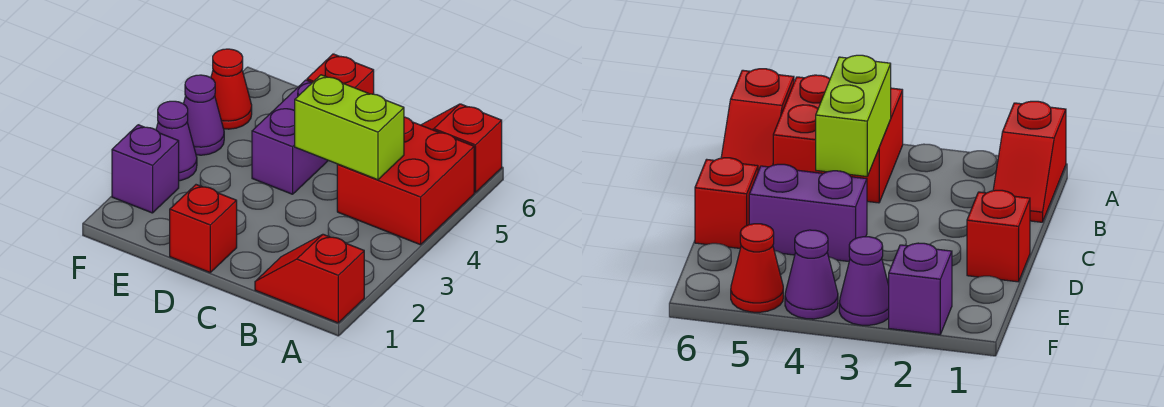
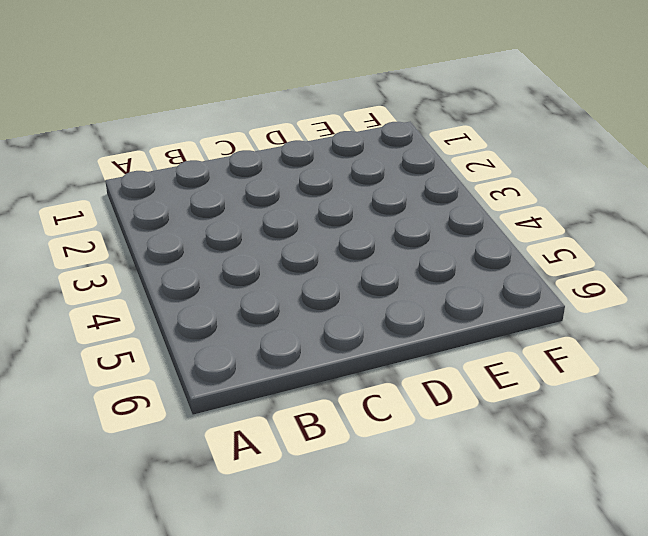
none -> red 1x2 slope [255,234,364,323]
none -> red 2x2 brick [337,117,474,245]

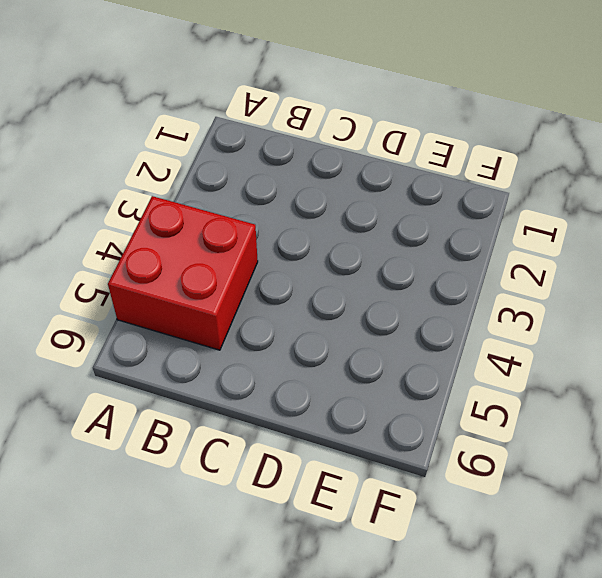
none -> red 1x2 slope [255,234,364,323]
none -> red 1x2 slope [421,104,502,193]

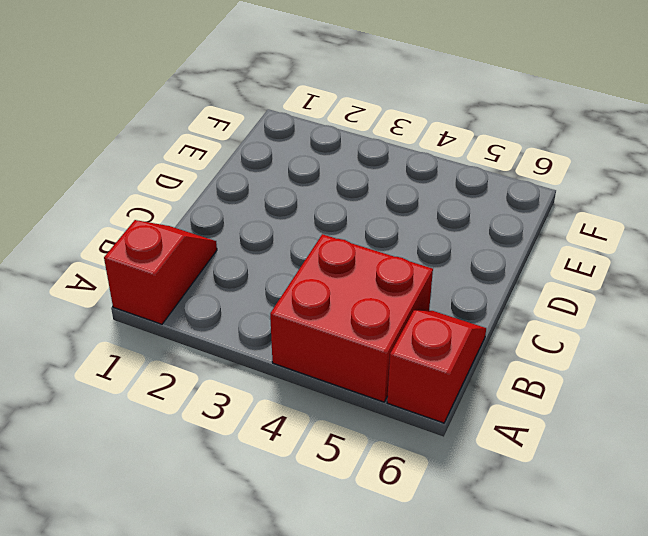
none -> red 1x1 brick [170,185,237,272]
none -> purple 1x2 brick [252,80,328,194]

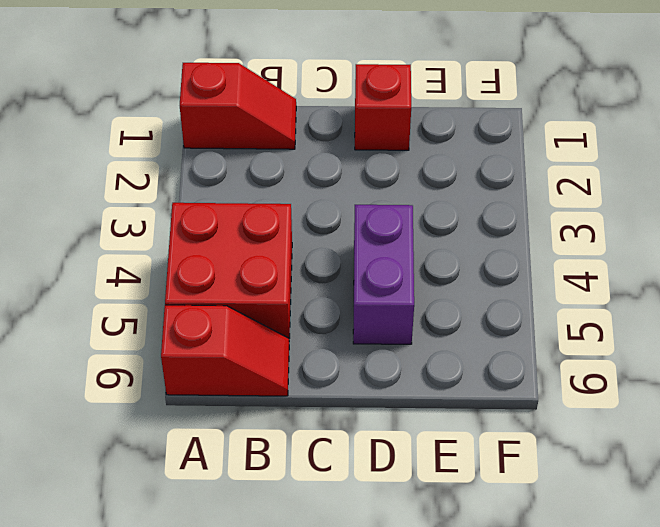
none -> red 1x1 brick [307,54,374,94]
none -> purple 1x1 brick [112,125,179,213]

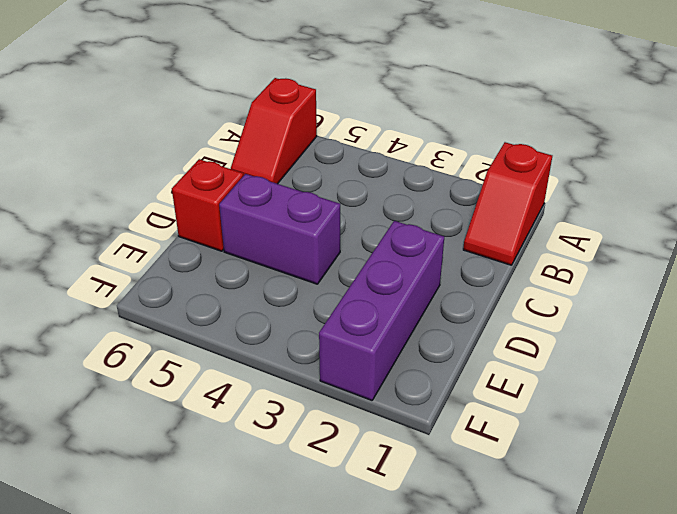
purple 1x3 brick [319,221,444,400] -> purple 1x1 brick [112,125,179,213]
none -> red 2x2 brick [337,117,474,245]
none -> red 1x1 brick [170,185,237,272]

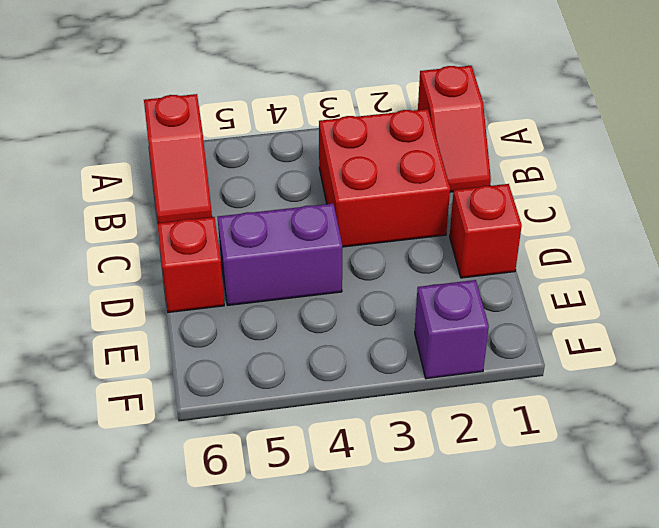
red 2x2 brick [319,109,450,247] -> red 2x2 brick moved to [337,117,474,245]
none -> purple 1x1 cone [156,101,197,181]
none -> purple 1x1 cone [184,75,224,155]

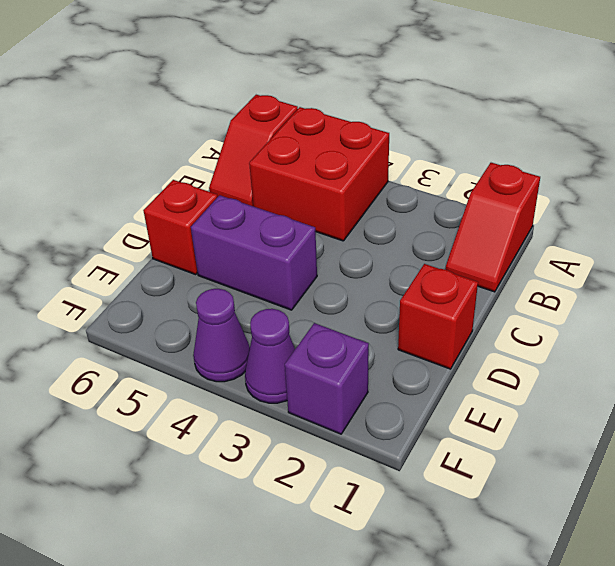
none -> red 1x1 cone [211,49,252,129]
none -> lime 1x2 brick [295,75,404,180]

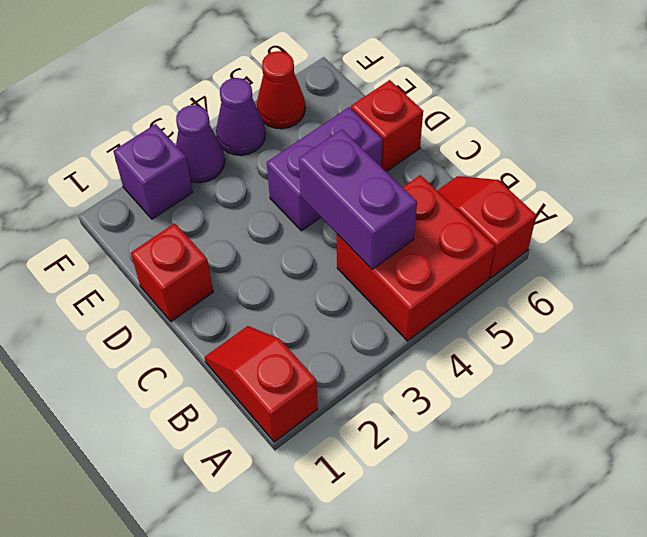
purple 1x2 brick [299,129,417,269] -> lime 1x2 brick [295,75,404,180]

